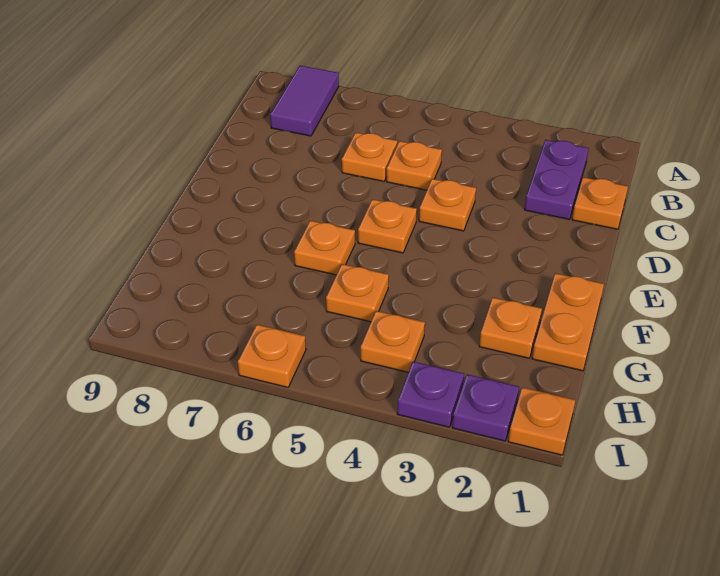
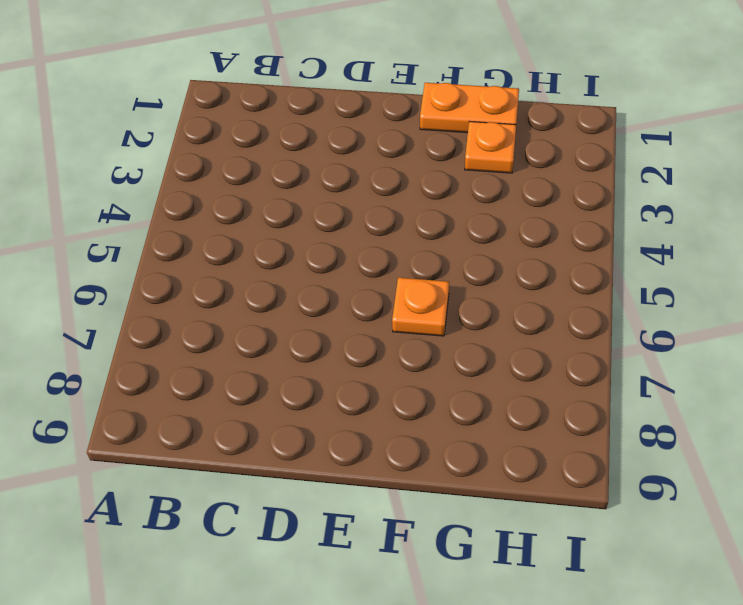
none -> purple 1x2 tile [270,66,339,136]
none -> purple 1x2 plate [525,140,589,219]
none -> orange 1x1 plate [572,177,628,229]

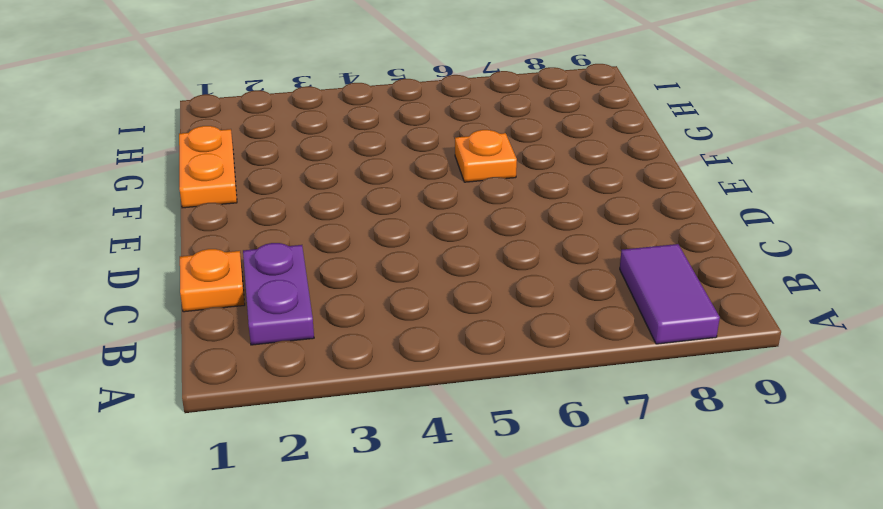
none -> orange 1x1 plate [386,141,442,190]
none -> orange 1x1 plate [342,132,397,181]
none -> orange 1x1 plate [419,179,476,231]

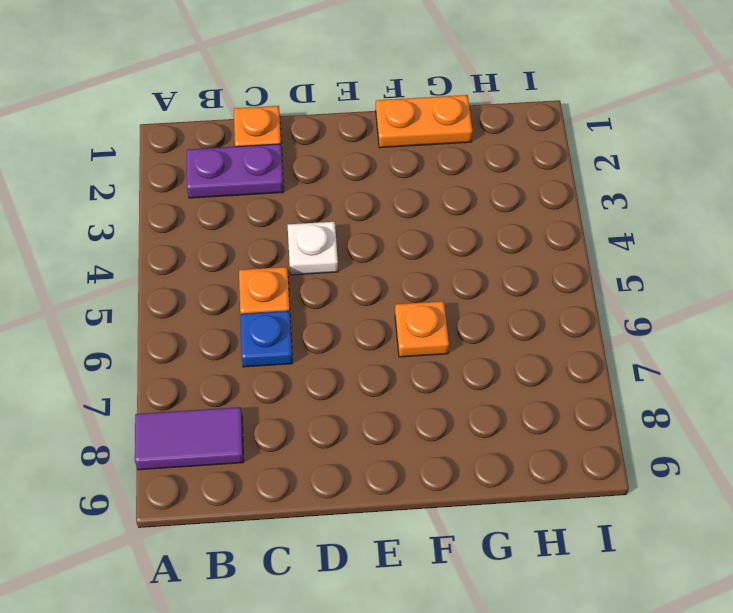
blue 1x1 plate [240,311,293,367] -> orange 1x1 plate [342,132,397,181]
white 1x1 plate [288,222,338,275] -> orange 1x1 plate [419,179,476,231]
none -> orange 1x1 plate [358,199,417,253]
none -> orange 1x1 plate [479,298,542,358]
none -> orange 1x1 plate [326,264,389,322]

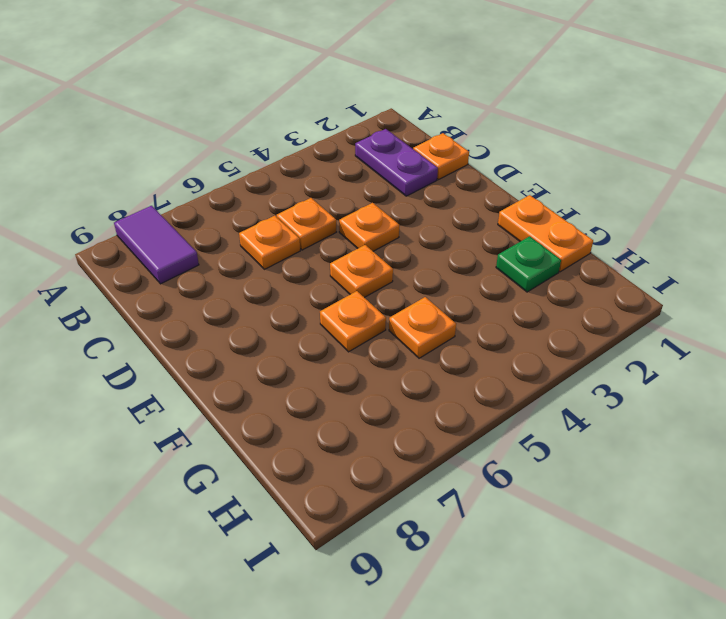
green 1x1 plate [496,236,561,292] -> orange 1x1 plate [479,298,542,358]
none -> orange 1x1 plate [361,311,425,372]
none -> orange 1x1 plate [508,387,575,455]
none -> purple 1x1 plate [452,374,519,441]

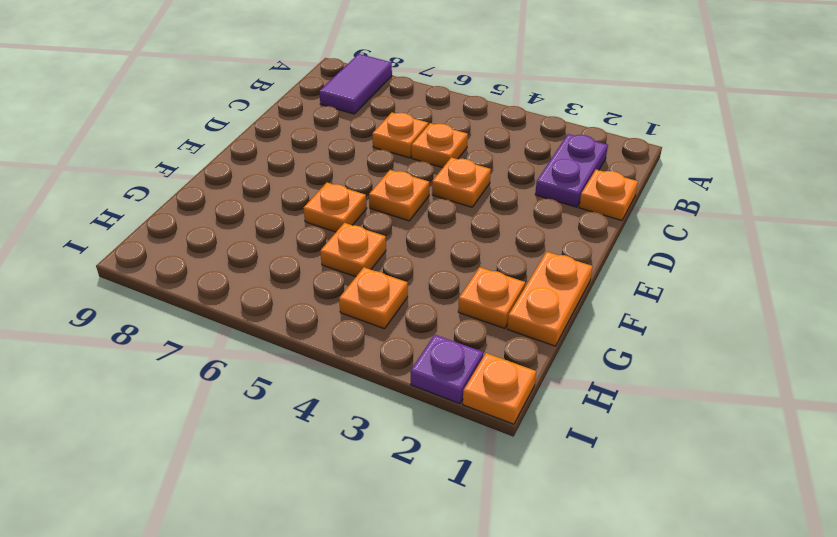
none -> purple 1x1 plate [397,362,464,427]
none -> orange 1x1 plate [238,325,306,387]

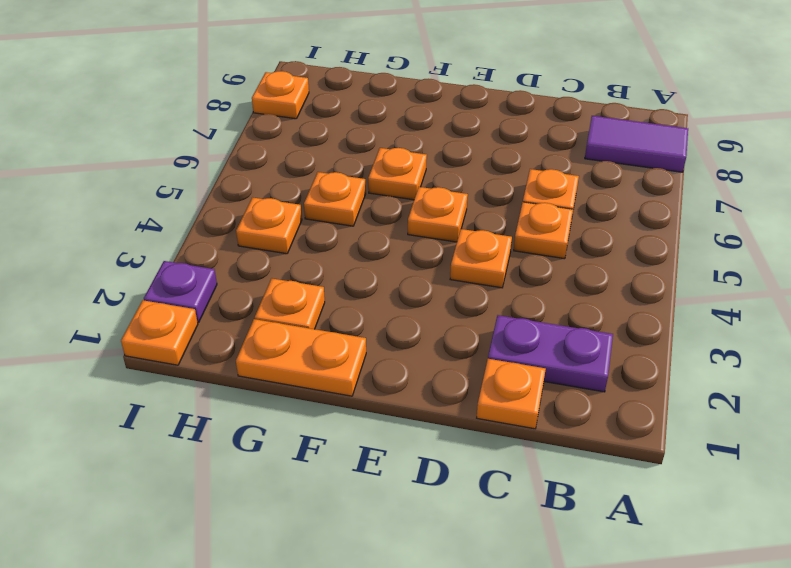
orange 1x1 plate [252,71,309,119] -> orange 1x1 plate moved to [238,325,306,387]
none -> purple 1x1 plate [397,362,464,427]

